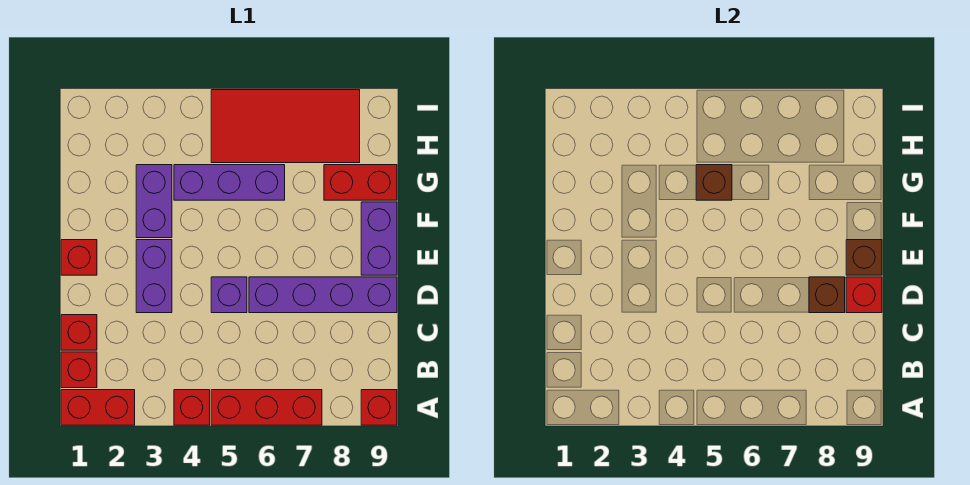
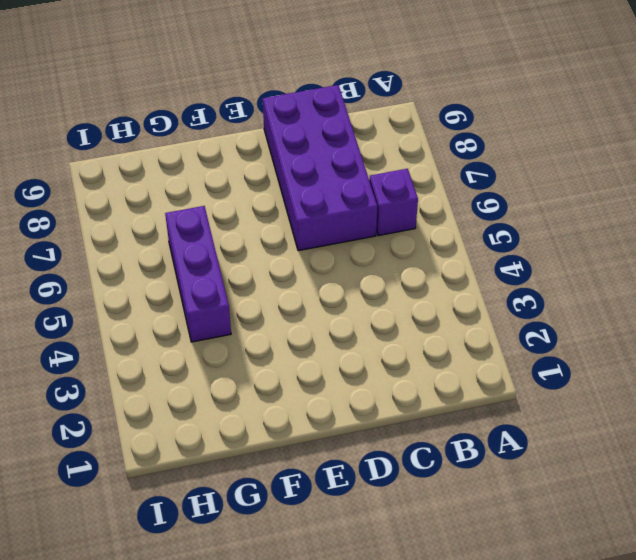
purple 1x1 brick [369,169,418,236] -> purple 1x1 brick moved to [211,277,247,313]
purple 2x4 brick [263,85,377,251] -> purple 1x4 brick [249,277,397,313]
none -> red 1x2 brick [61,390,135,425]
none -> red 1x1 brick [174,390,210,425]
none -> red 1x3 brick [211,390,322,425]

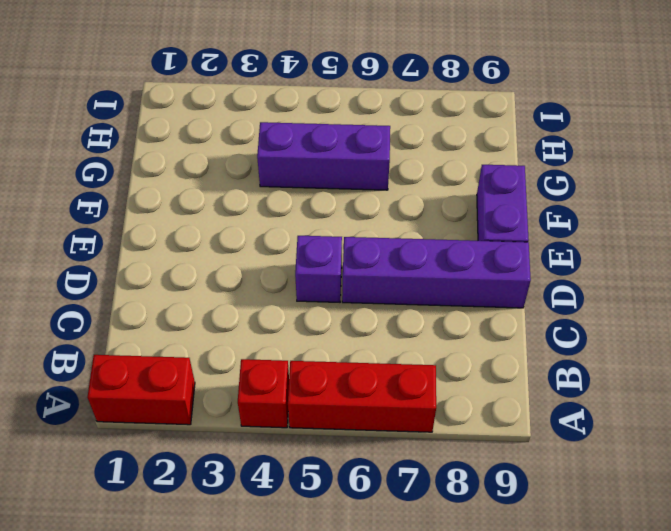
none -> red 1x1 brick [361,390,397,425]
none -> red 1x1 brick [61,352,97,388]
none -> red 1x1 brick [61,315,97,350]

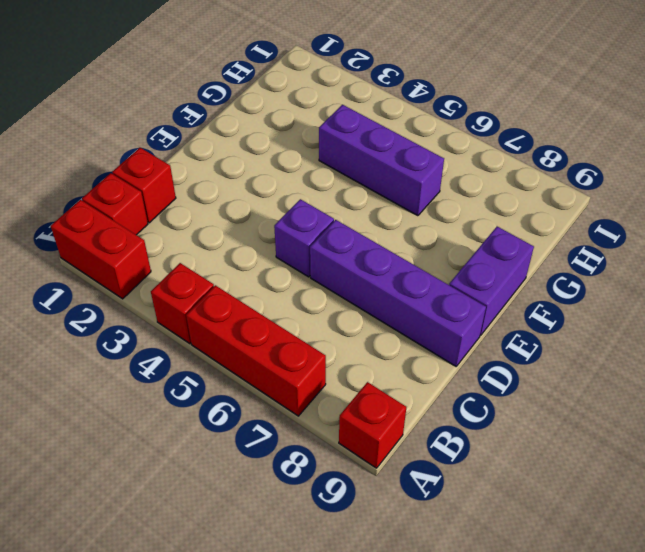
none -> purple 1x2 brick [136,240,172,313]
none -> red 1x1 brick [61,240,97,275]
none -> purple 1x2 brick [136,165,172,238]

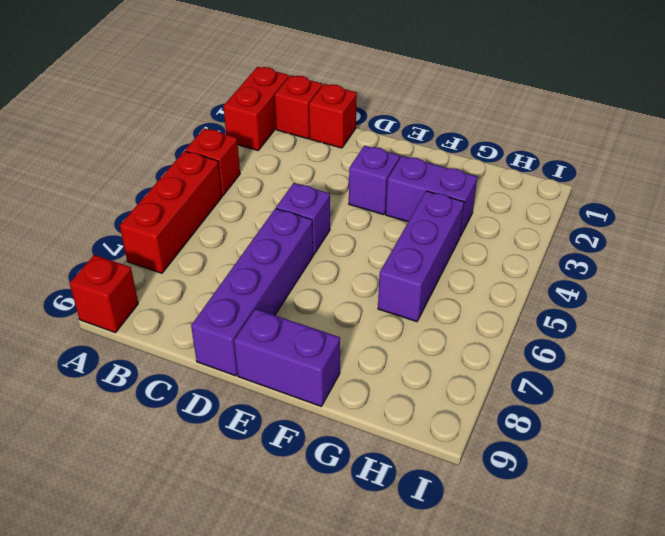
purple 1x1 brick [349,146,400,215] -> purple 1x2 brick [136,240,172,313]
none -> red 1x1 brick [61,240,97,275]
none -> red 1x2 brick [324,165,397,200]
none -> red 2x4 tile [211,90,360,163]

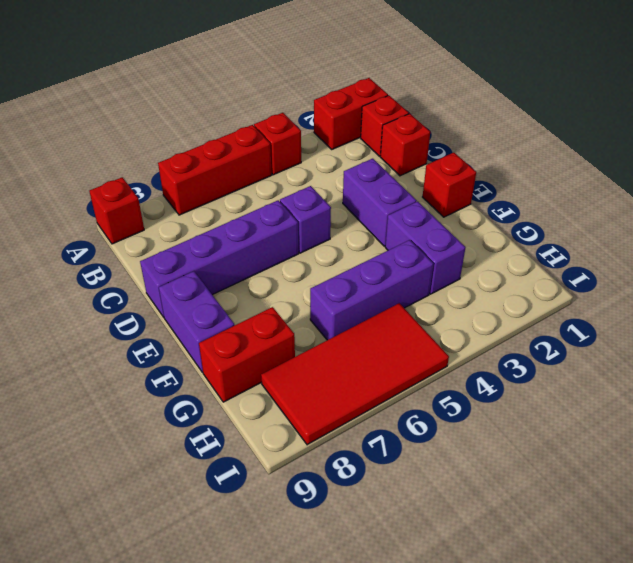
none -> brown 1x1 brick [809,277,845,313]
none -> red 1x1 brick [846,277,882,313]
none -> brown 1x1 brick [846,240,882,275]

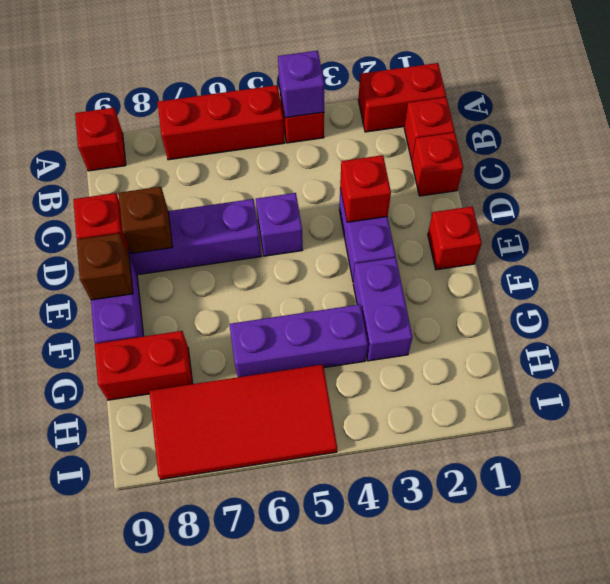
purple 1x1 brick [278,51,324,118] -> none
red 1x1 brick [340,155,391,222] -> none
none -> brown 1x1 brick [696,165,732,200]

